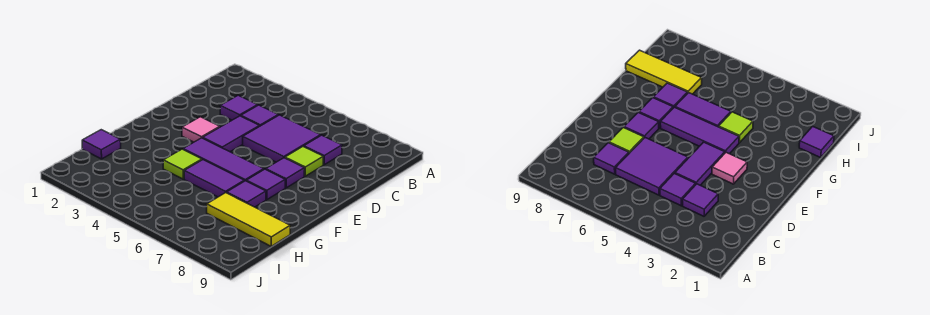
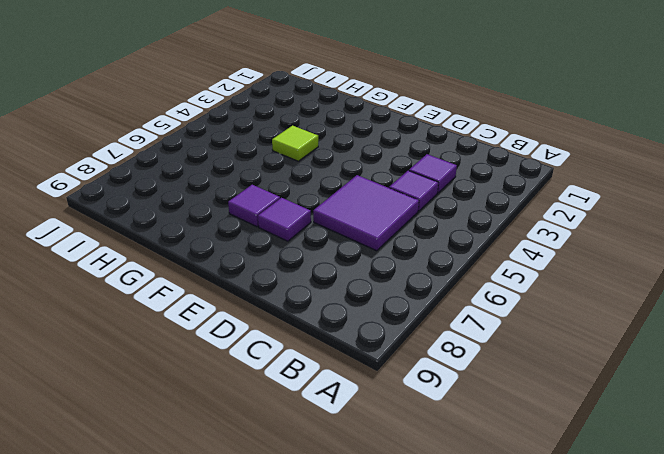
none -> purple 1x1 tile [304,135,342,165]
none -> purple 1x2 tile [203,116,260,152]
none -> lime 1x1 tile [285,147,323,176]

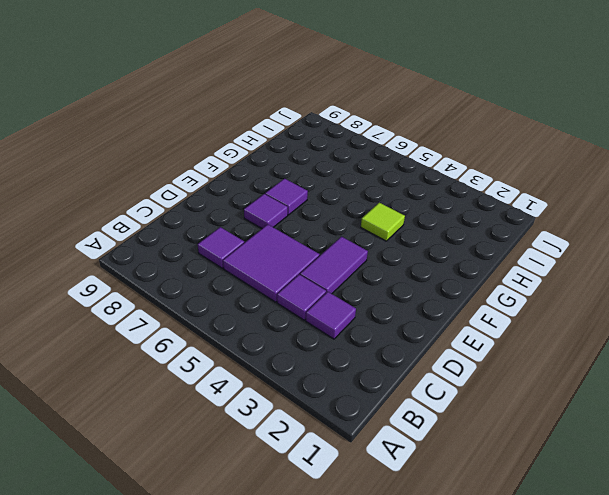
none -> lime 1x1 tile [285,147,323,176]
none -> pink 1x1 tile [182,117,220,142]
none -> purple 1x3 tile [183,138,264,181]

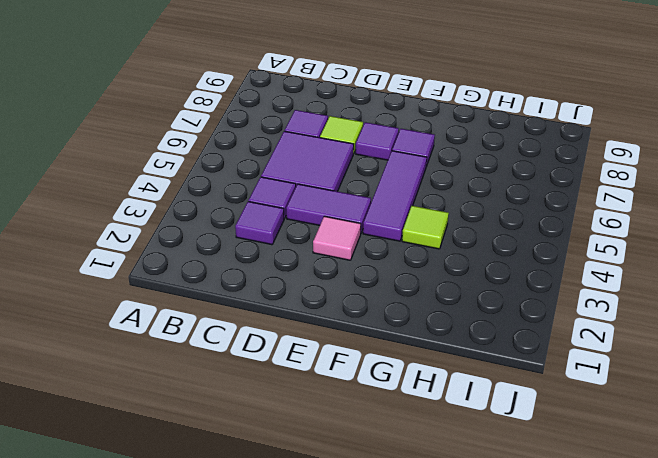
none -> purple 1x2 tile [184,160,244,197]
none -> purple 1x1 tile [227,181,266,207]
none -> purple 1x1 tile [82,130,121,159]

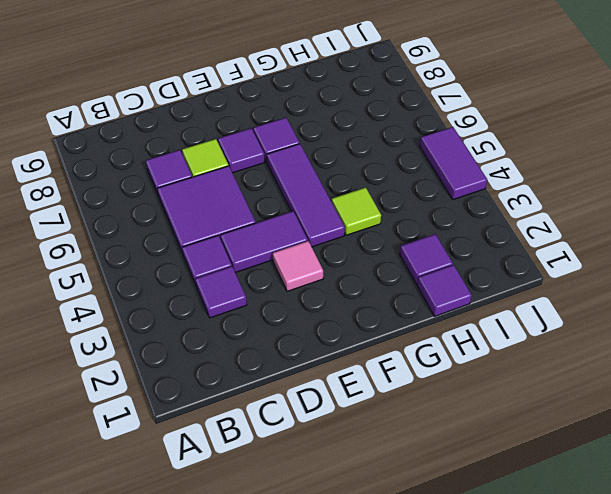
purple 1x1 tile [400,234,453,284] -> purple 1x1 tile moved to [227,181,266,207]
purple 1x2 tile [420,127,487,200] -> purple 1x2 tile moved to [184,160,244,197]
none -> yellow 1x3 tile [207,193,290,246]

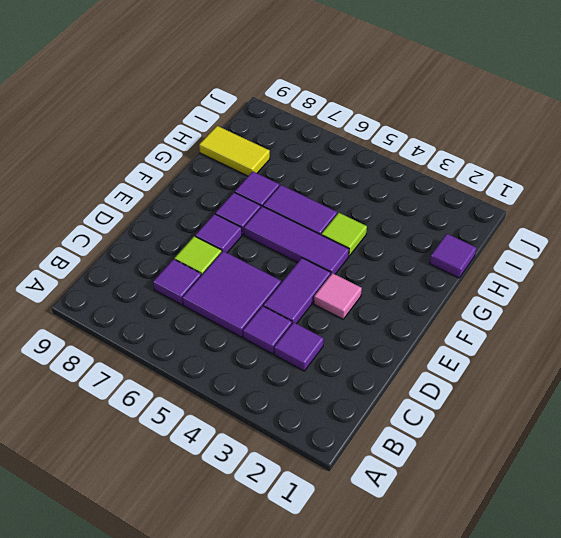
yellow 1x2 tile [199,126,270,176] -> yellow 1x3 tile [207,193,290,246]

